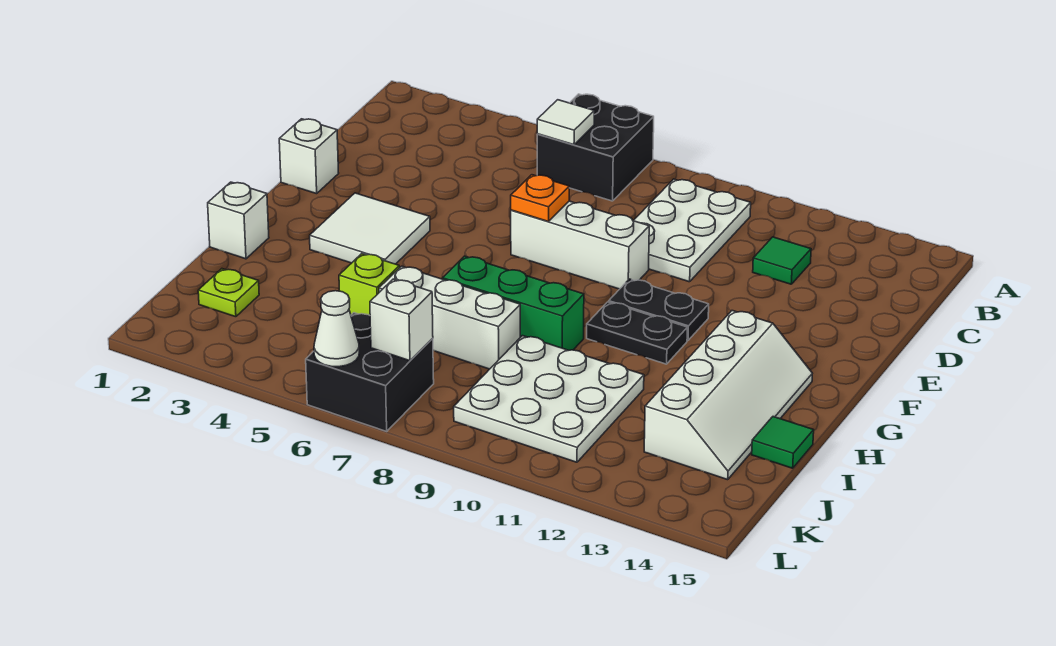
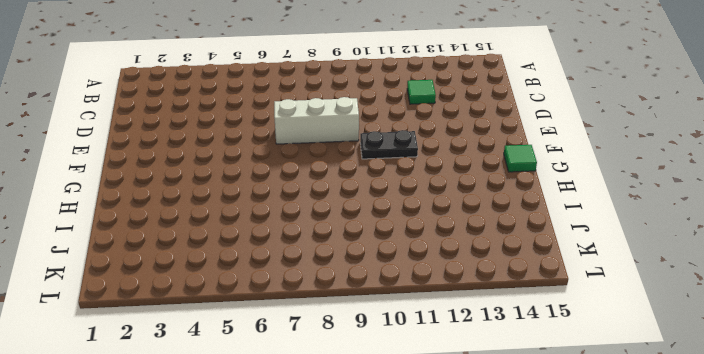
green 1x1 tile [504,145,537,172] -> green 1x1 tile moved to [752,417,814,468]
none -> black 2x2 brick [537,94,654,201]
none -> white 2x3 plate [634,179,751,282]
none -> white 1x1 brick [279,119,339,194]

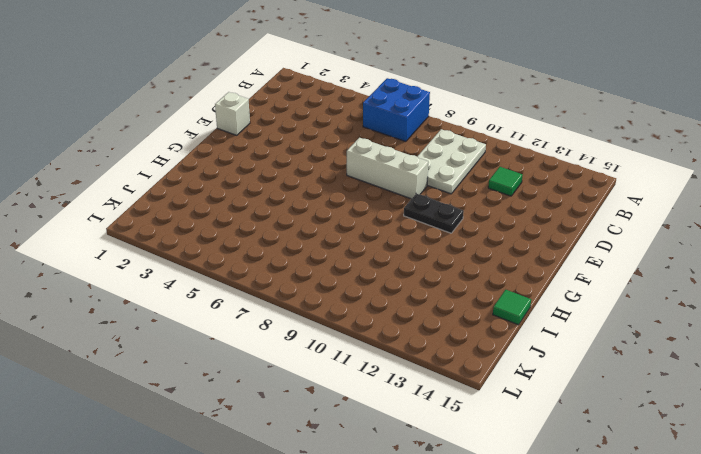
blue 2x2 brick [363,78,430,142] -> black 2x2 brick [537,94,654,201]
none -> white 2x2 tile [310,193,430,264]
none -> black 1x2 plate [587,302,687,364]
none -> white 2x4 slope [644,311,812,480]

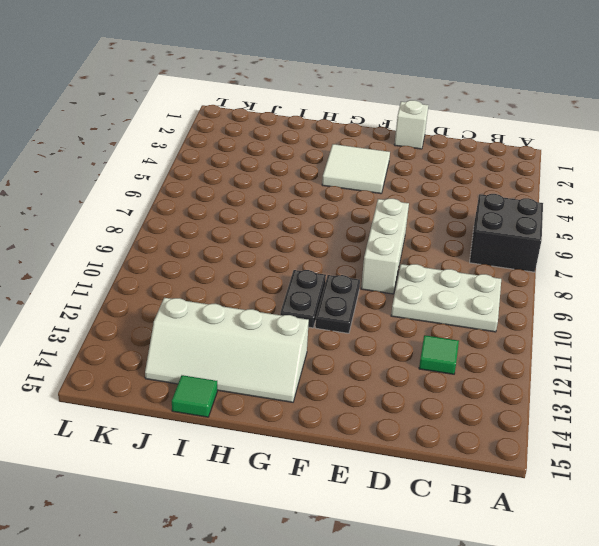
none -> white 1x1 brick [208,182,269,259]
none -> green 1x3 brick [442,256,584,350]
none -> lime 1x1 brick [339,254,400,315]

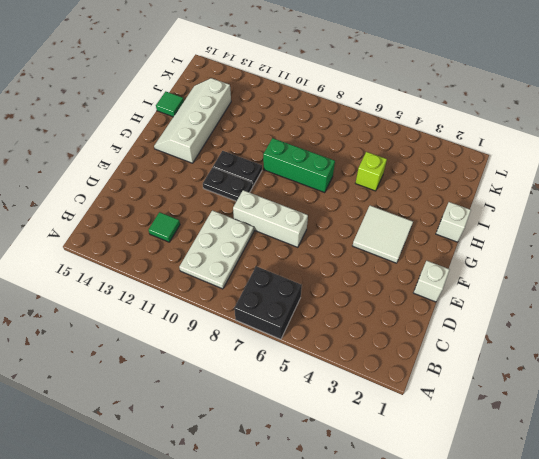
none -> white 1x3 brick [379,266,520,369]
none -> white 3x3 plate [454,336,644,462]
none -> lime 1x1 plate [198,269,259,317]

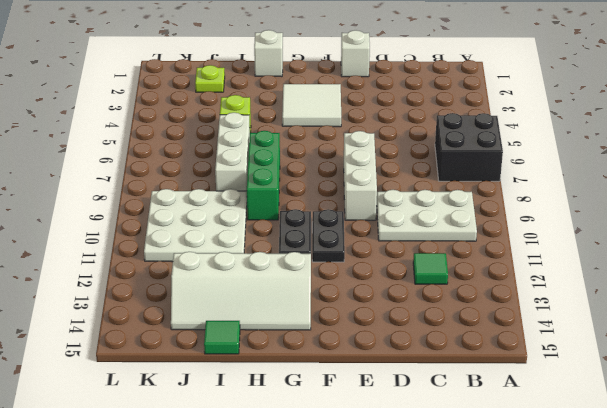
none -> black 2x2 brick [306,313,434,431]
none -> white 1x1 tile [537,100,594,145]
none -> orange 1x1 plate [511,175,569,222]

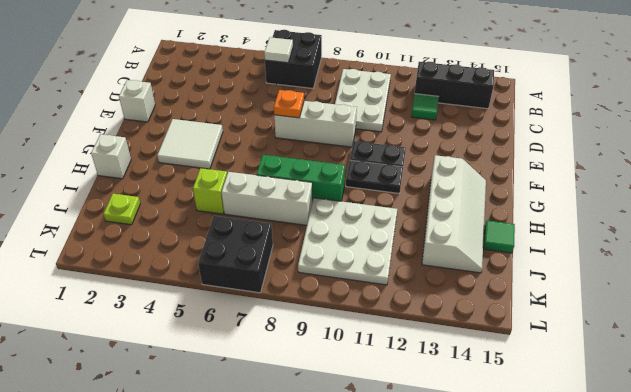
black 1x3 brick [415,62,494,109] -> none
none -> white 1x1 brick [370,279,433,361]
none -> white 1x1 cone [314,291,359,367]

